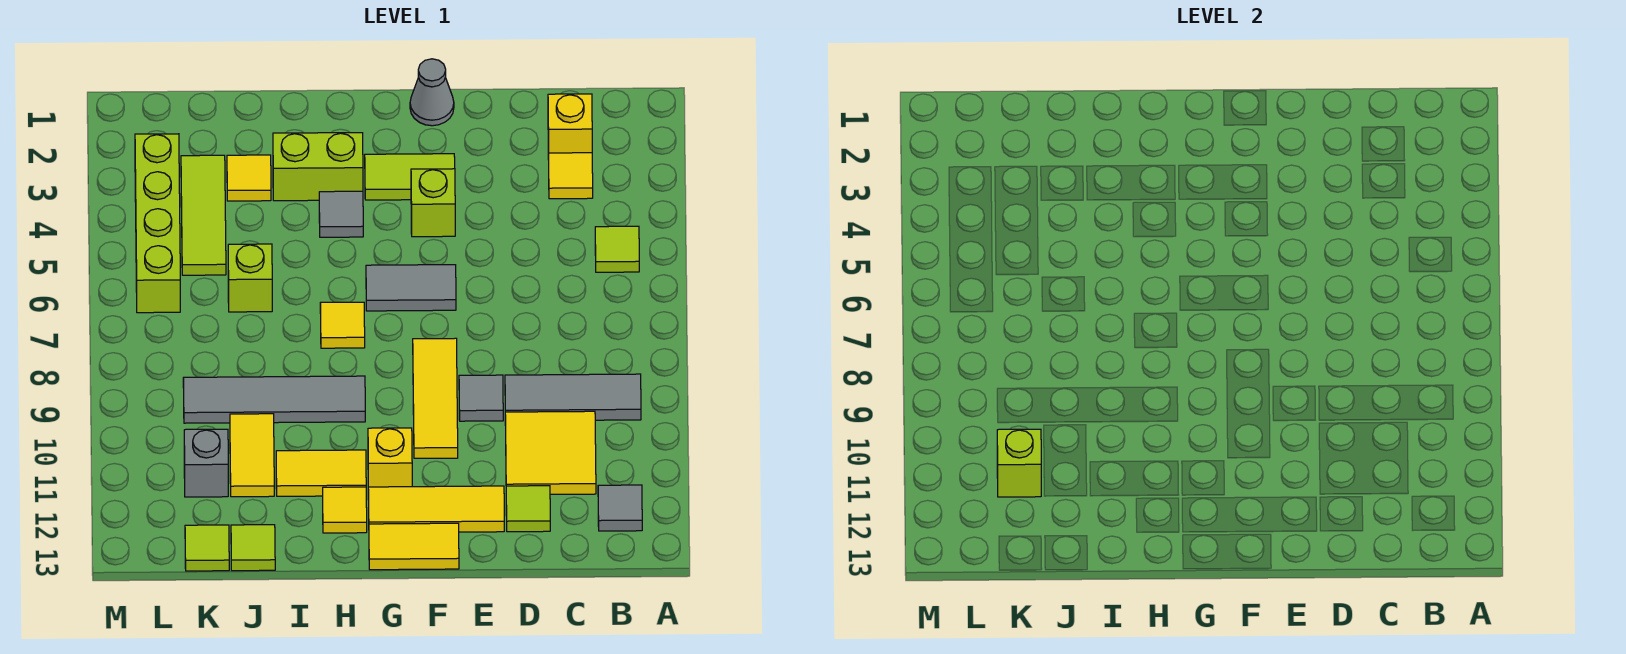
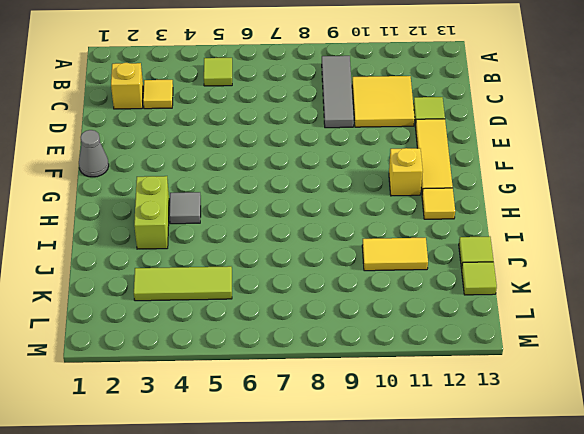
none -> grey 1x1 tile [598,485,642,531]
none -> grey 1x1 tile [459,375,503,421]
none -> lime 1x2 tile [365,154,455,200]
none -> lime 1x1 brick [411,169,455,237]

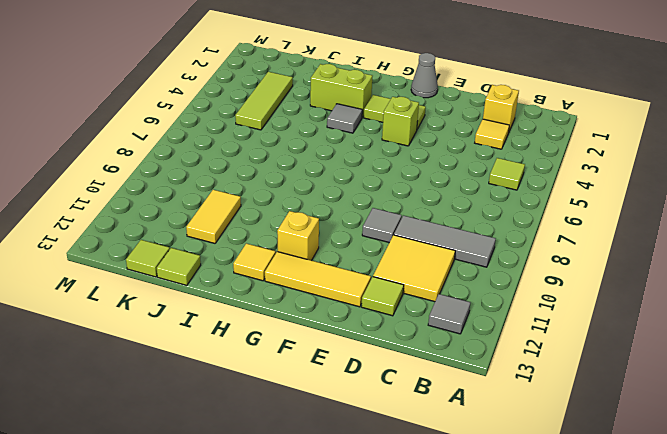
none -> grey 1x2 tile [366,265,456,311]
none -> yellow 1x3 tile [413,338,458,458]
none -> yellow 1x2 tile [369,523,459,570]
none -> yellow 1x1 tile [320,302,365,348]

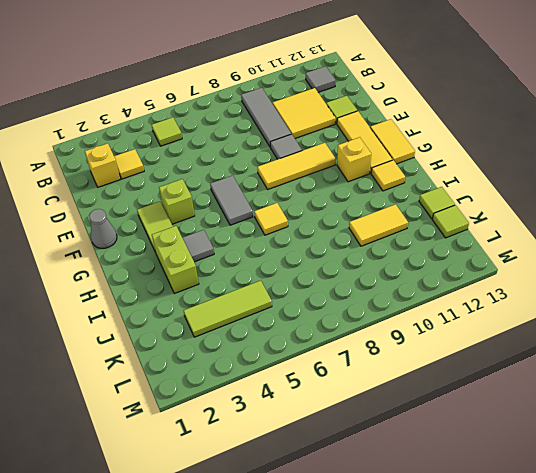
none -> grey 1x4 tile [183,376,365,423]
none -> yellow 1x2 tile [276,450,366,496]
none -> yellow 1x1 tile [227,155,271,201]
none -> lime 1x1 brick [228,244,272,312]

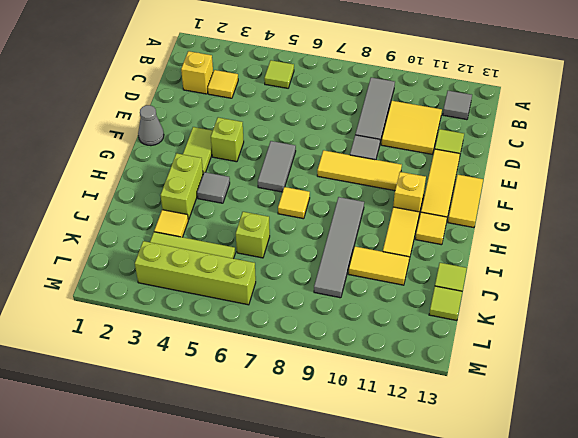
none -> grey 1x1 brick [184,429,228,497]
none -> lime 1x1 brick [997,429,1041,497]

